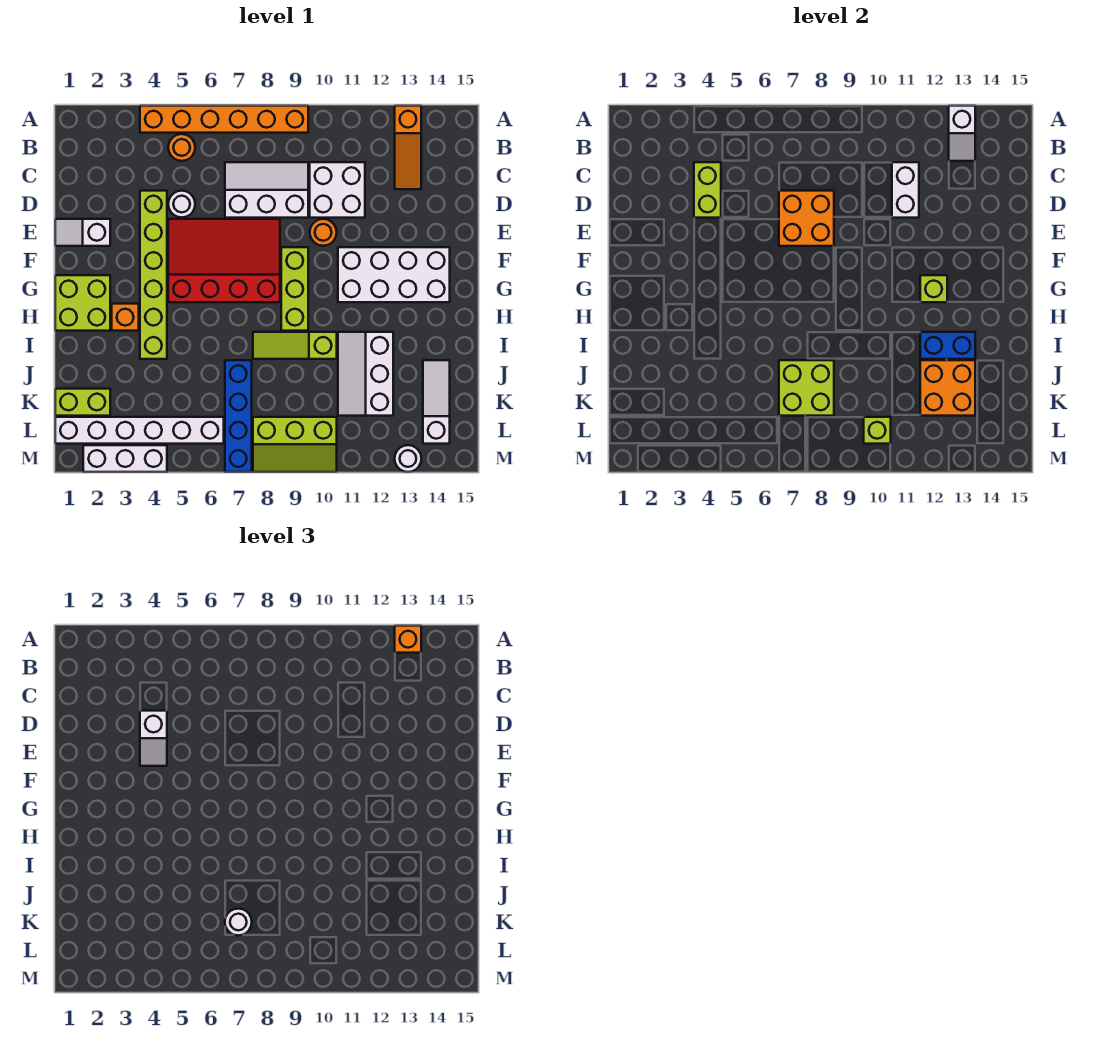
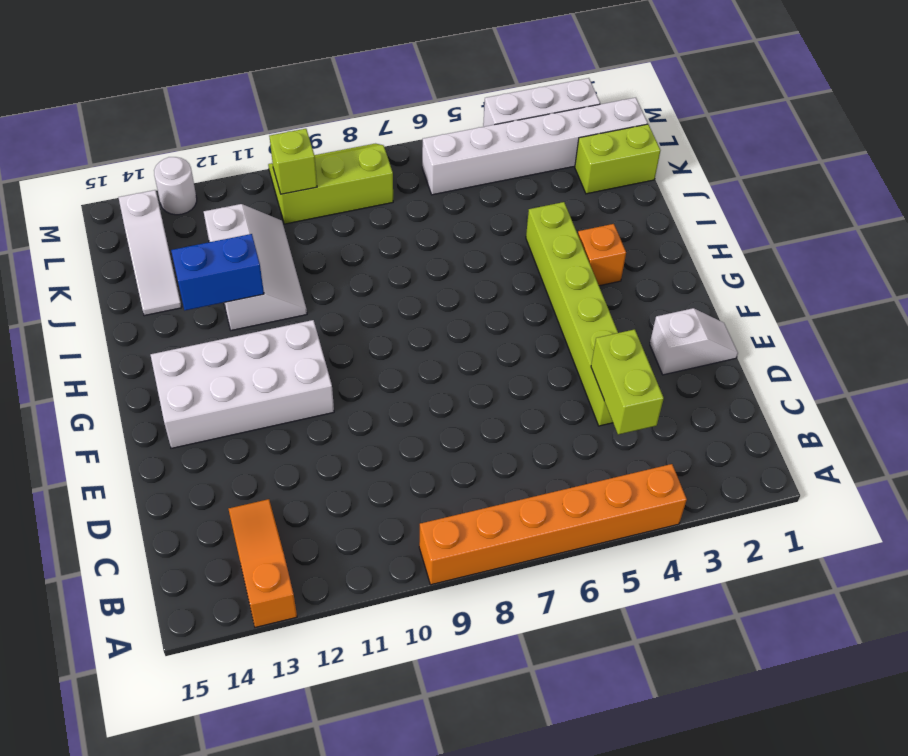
none -> orange 1x1 round brick [168,134,195,161]
none -> white 2x3 slope [225,162,308,218]
none -> white 2x2 brick [310,162,365,218]
none -> white 1x1 round brick [168,191,195,218]

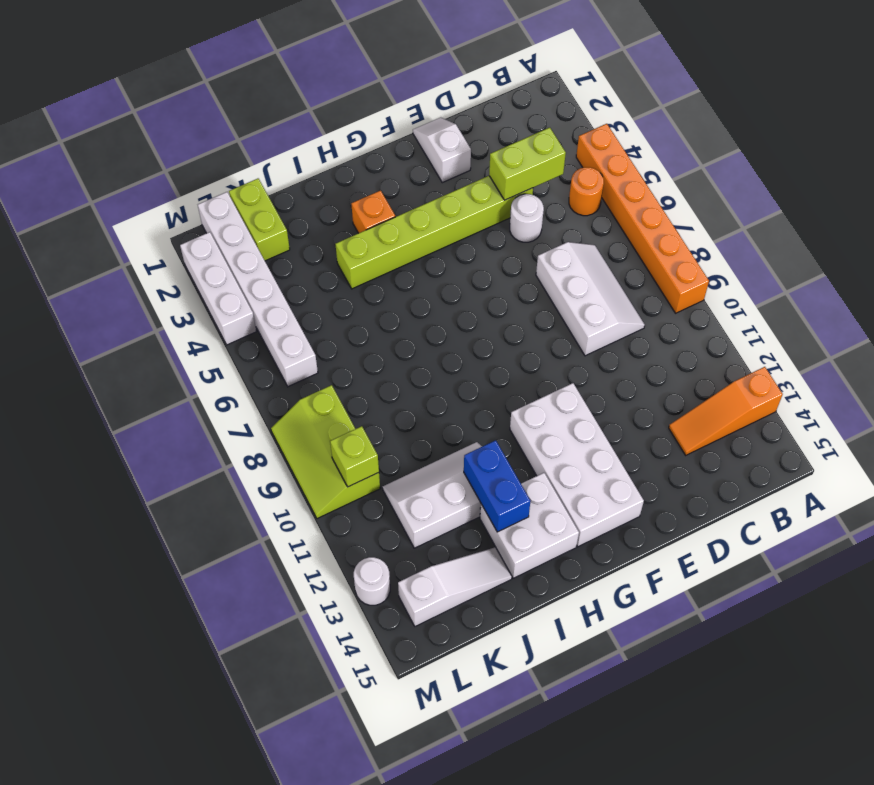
white 2x2 brick [480,473,579,578] -> white 2x2 brick moved to [310,162,365,218]
none -> red 3x4 slope [168,219,280,302]
none -> orange 1x1 round brick [310,219,337,246]
none -> lime 1x3 brick [281,247,308,331]
none -> lime 2x2 brick [55,275,110,331]

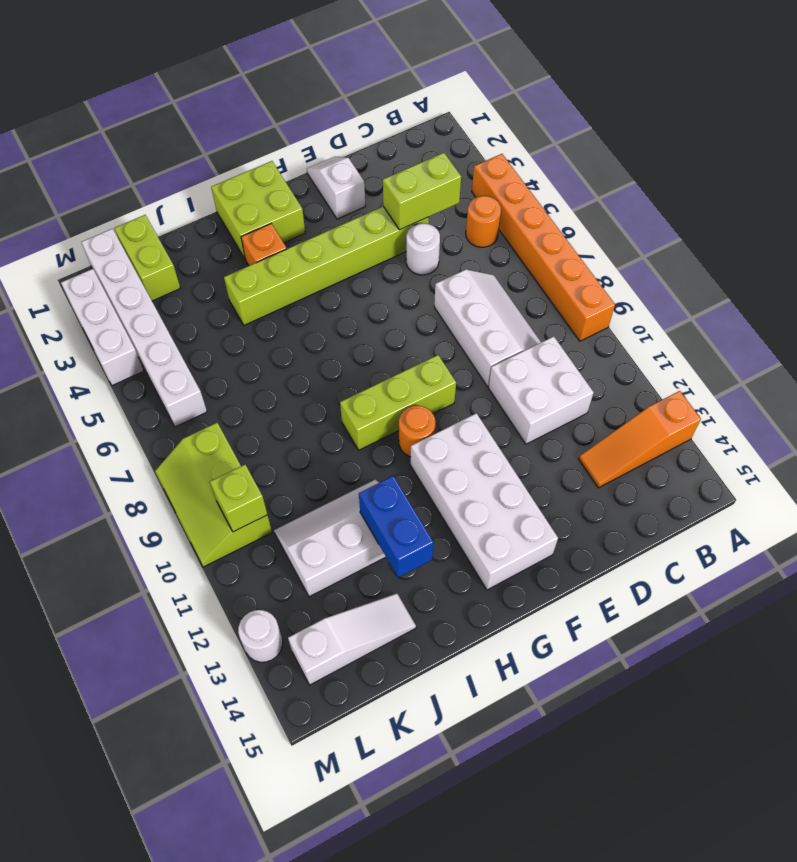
orange 1x1 round brick [399,406,435,457] -> orange 1x1 round brick moved to [310,219,337,246]
none -> red 3x4 slope [168,219,280,302]
none -> lime 1x3 slope [253,332,337,359]
none -> blue 1x4 brick [225,360,252,472]
none -> white 1x2 slope [949,106,975,161]

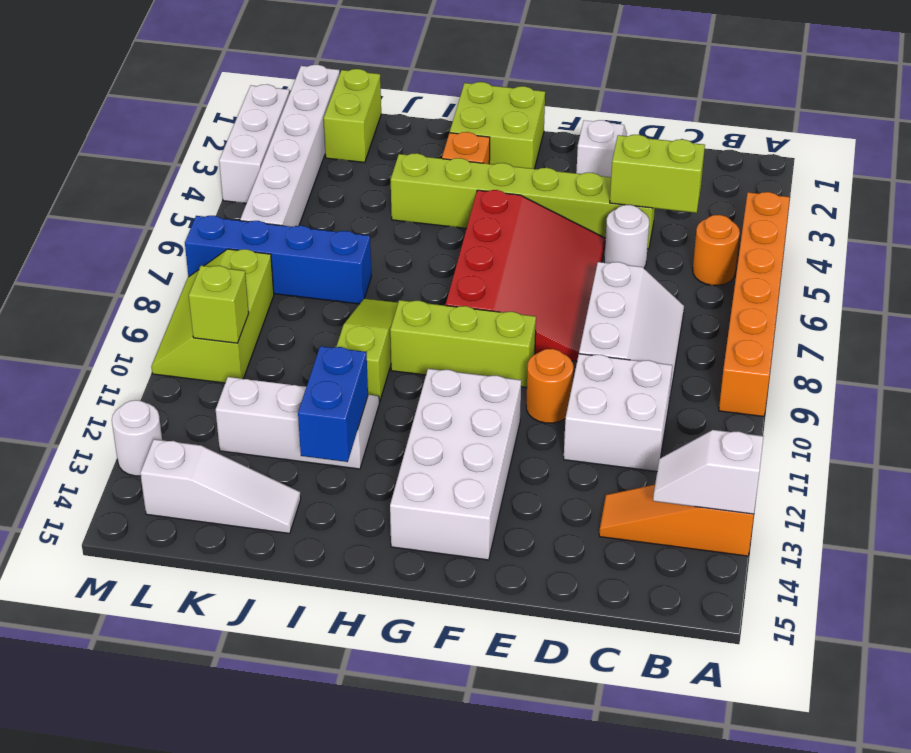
none -> white 1x2 brick [892,162,919,218]
none -> orange 2x2 brick [779,191,834,246]
none -> lime 1x1 brick [920,275,947,302]
none -> lime 2x2 brick [779,360,834,416]

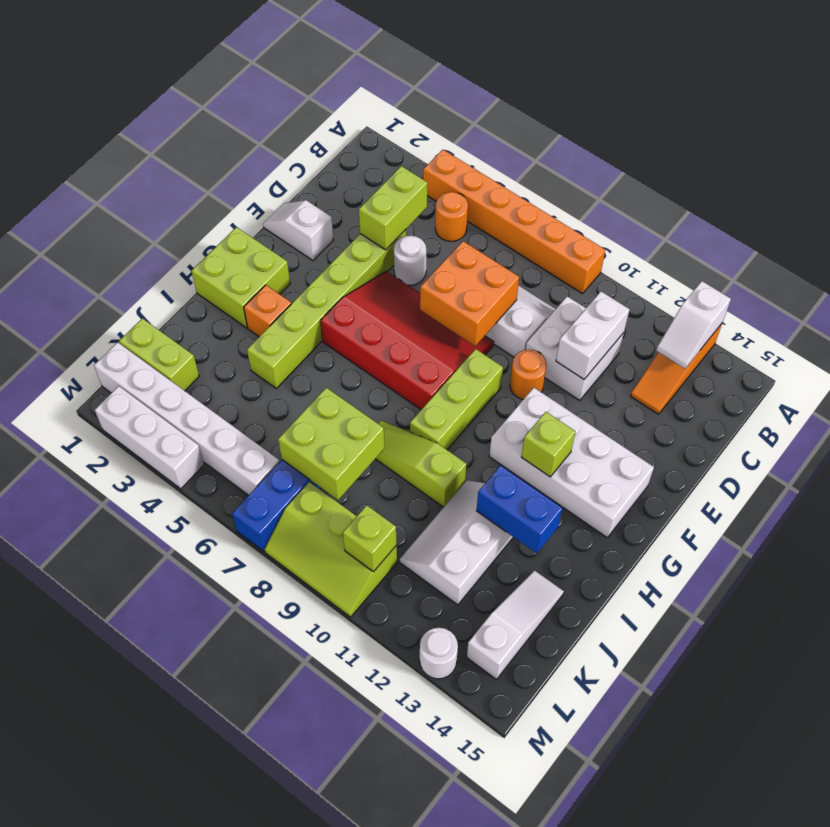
none -> orange 2x2 brick [920,360,975,416]
none -> orange 1x1 brick [395,626,421,653]
none -> white 1x2 slope [140,711,167,766]
none -> white 1x1 round brick [225,909,252,936]

